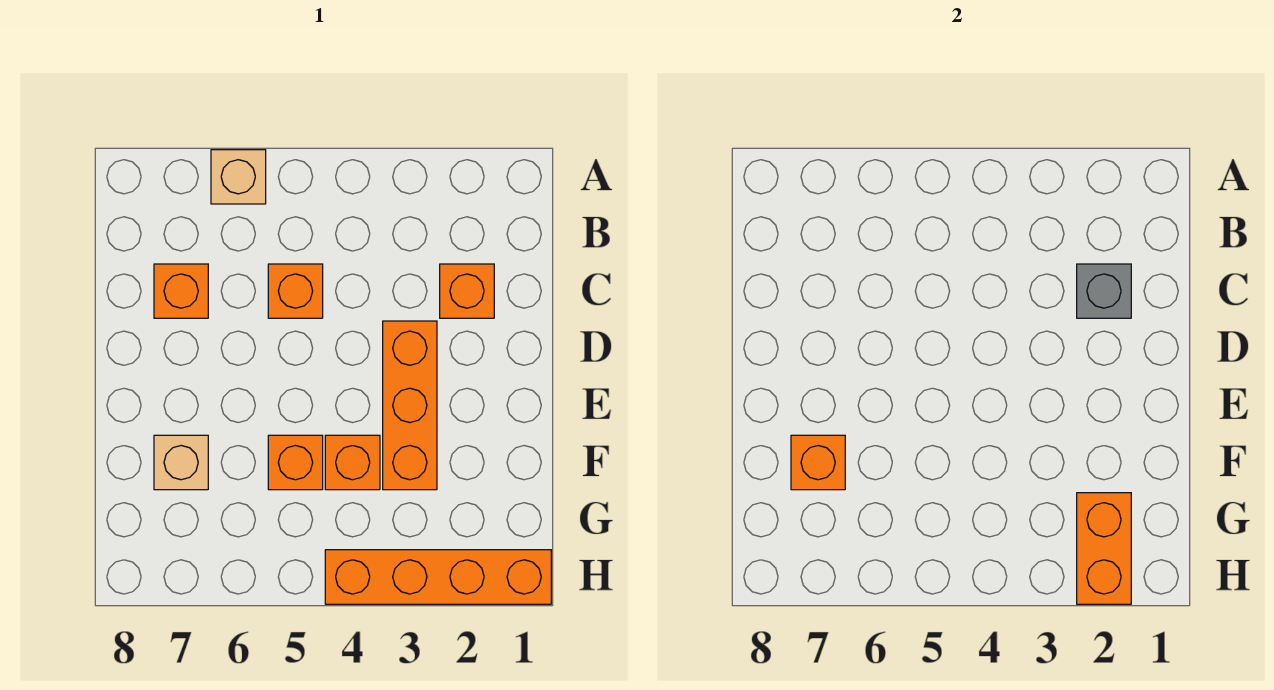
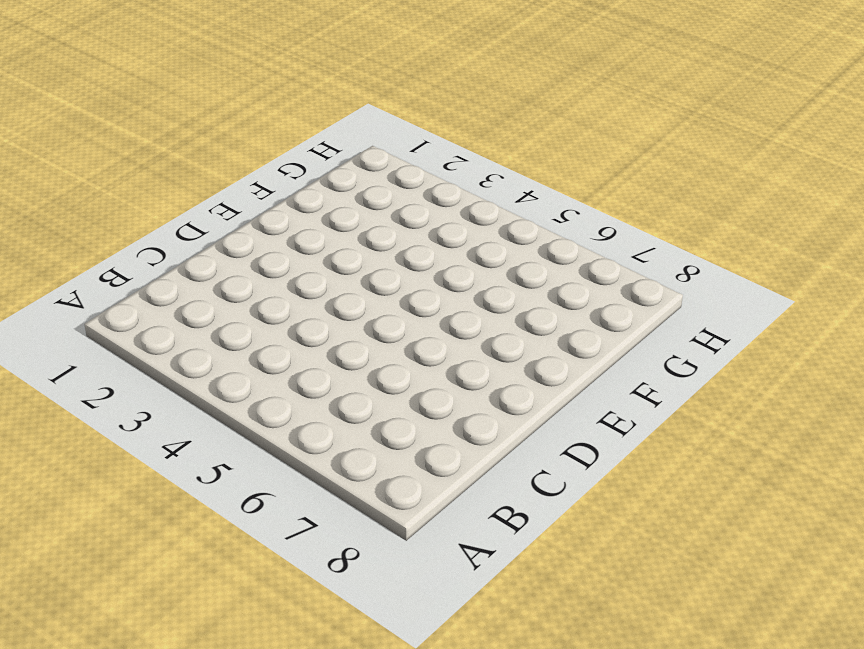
none -> tan 1x1 brick [211,150,266,204]
none -> orange 1x1 brick [440,264,494,318]
none -> orange 1x1 brick [268,264,323,318]

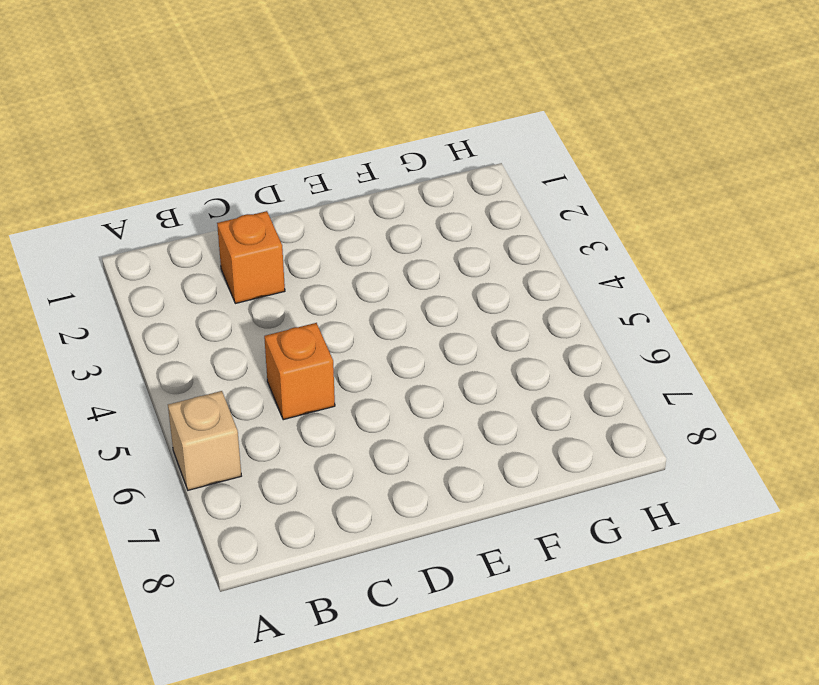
none -> orange 1x1 brick [154,264,208,318]
none -> orange 1x3 brick [383,321,437,490]
none -> orange 1x1 brick [325,435,380,490]

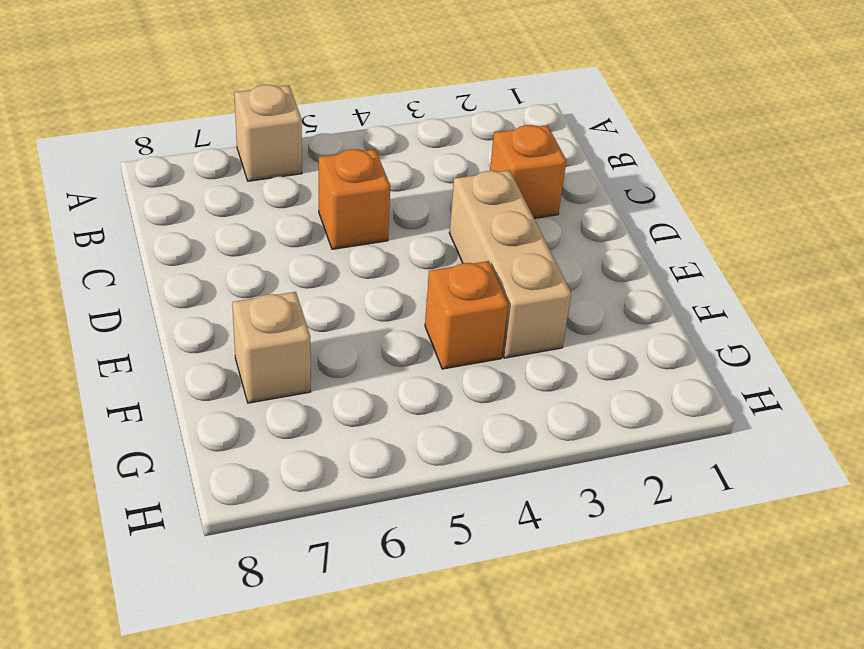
tan 1x3 brick [449,170,571,358] -> orange 1x3 brick [383,321,437,490]
none -> orange 1x1 brick [154,264,208,318]
none -> orange 1x1 brick [268,435,323,490]
none -> orange 1x4 brick [325,550,551,604]

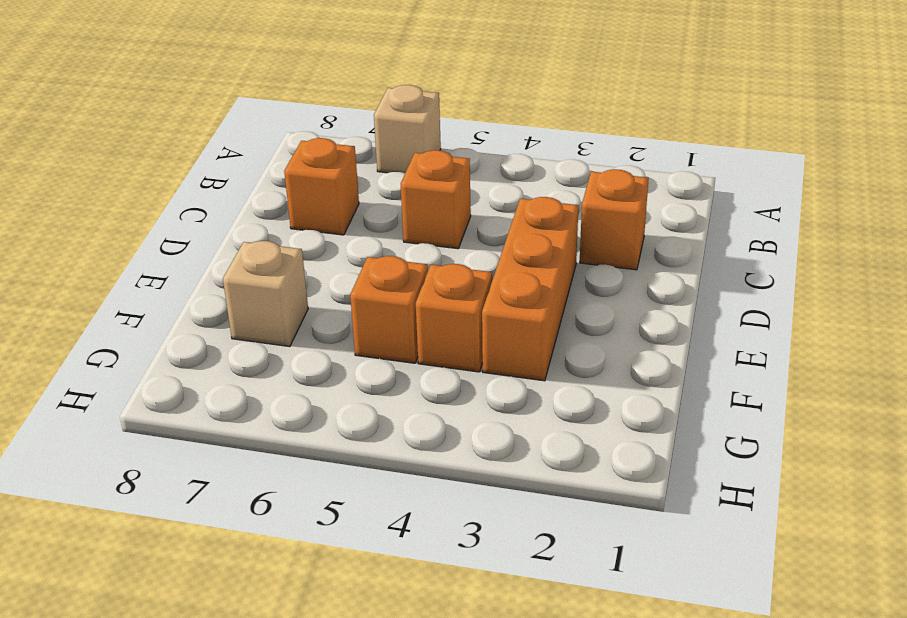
none -> orange 1x4 brick [325,550,551,604]
none -> grey 1x1 brick [1077,264,1131,318]
none -> orange 1x1 brick [791,435,845,490]

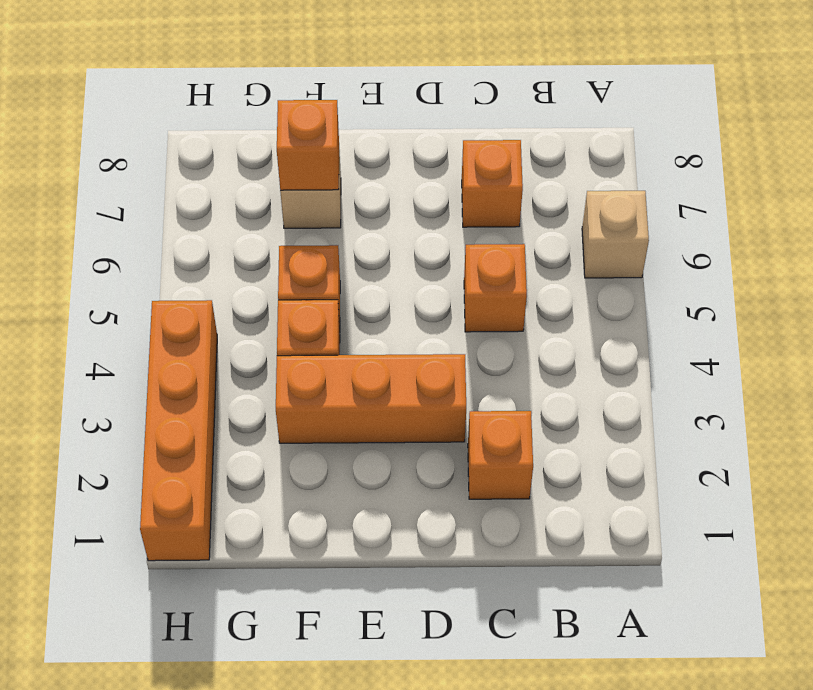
none -> grey 1x1 brick [1077,264,1131,318]
none -> orange 1x2 brick [1077,493,1131,604]

